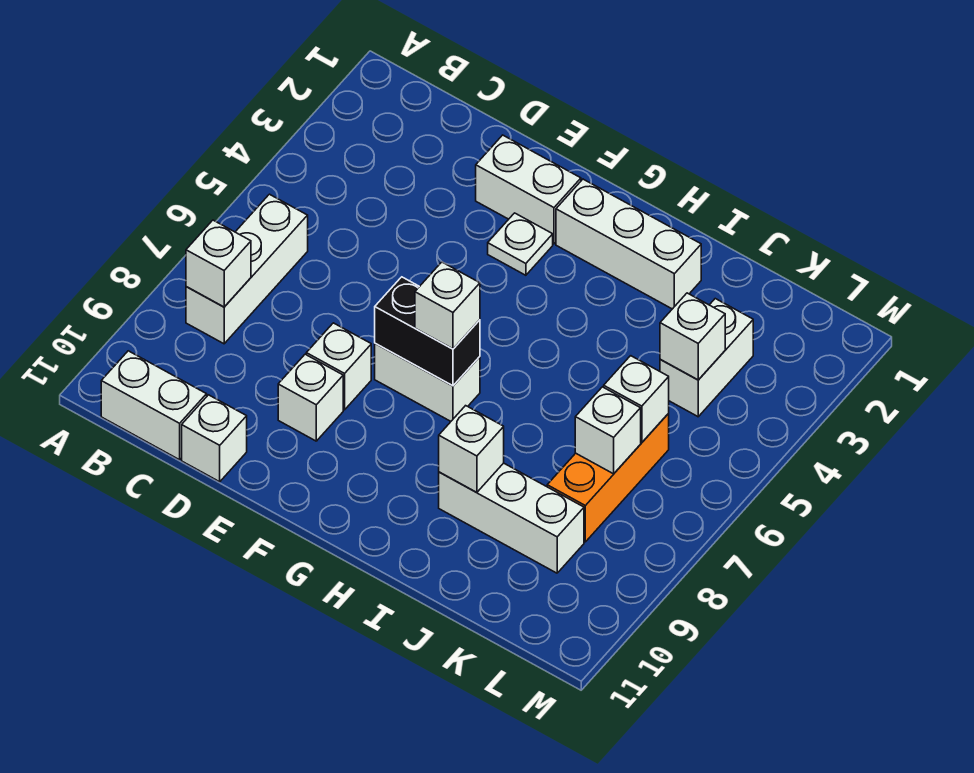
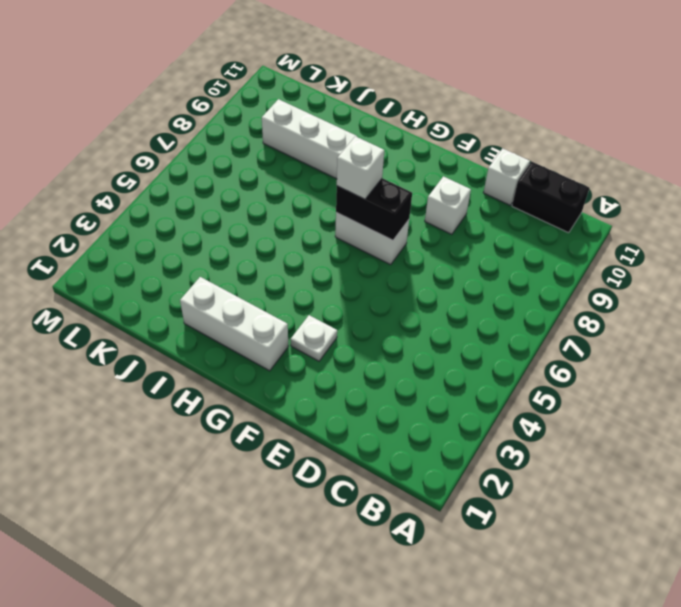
black 1x2 brick [512,162,589,233] -> white 1x2 brick [101,351,207,460]
none -> white 1x3 brick [186,194,308,344]
none -> white 1x2 brick [476,135,581,244]
none -> white 1x1 brick [306,323,371,410]

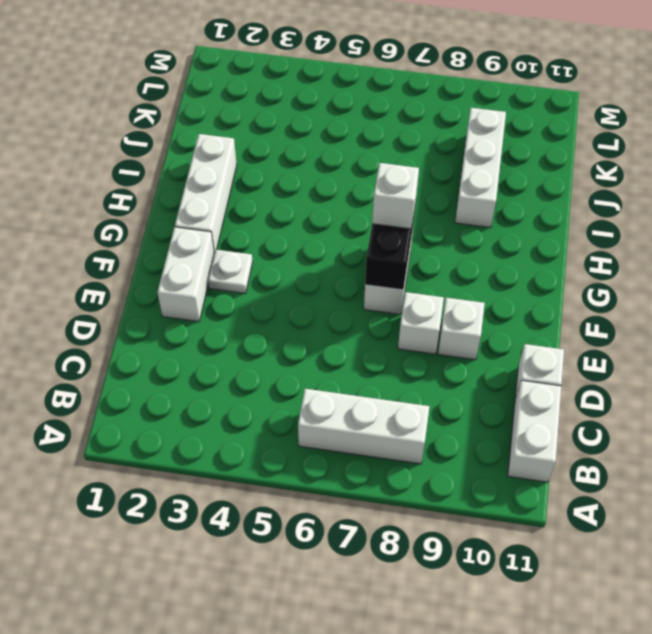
none -> white 1x2 brick [660,299,753,417]
none -> orange 1x3 brick [547,414,669,542]
none -> white 1x1 brick [186,220,251,307]

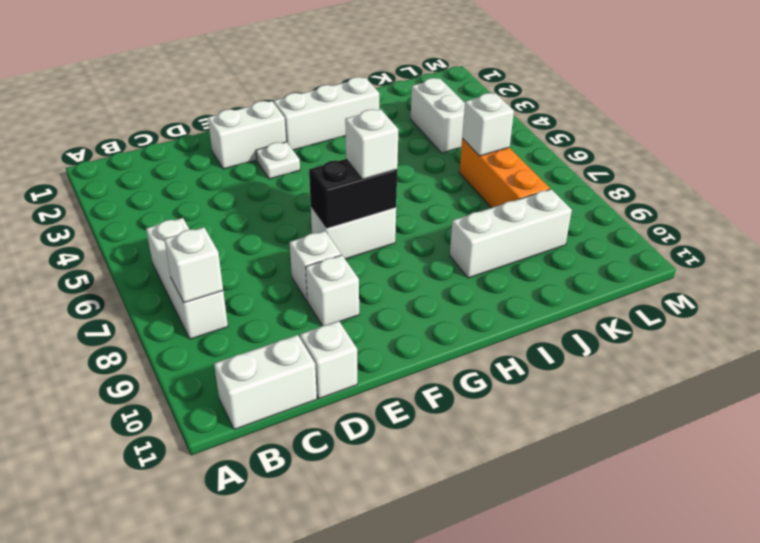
none -> white 1x1 brick [439,406,504,493]
none -> white 1x1 brick [660,293,725,380]
none -> white 1x1 brick [575,387,641,474]

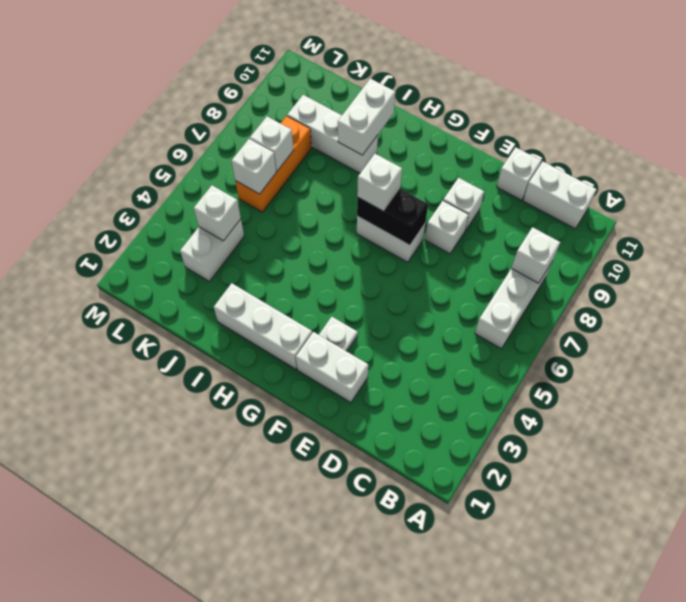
white 1x2 brick [338,79,395,155] -> white 1x1 brick [439,406,504,493]

